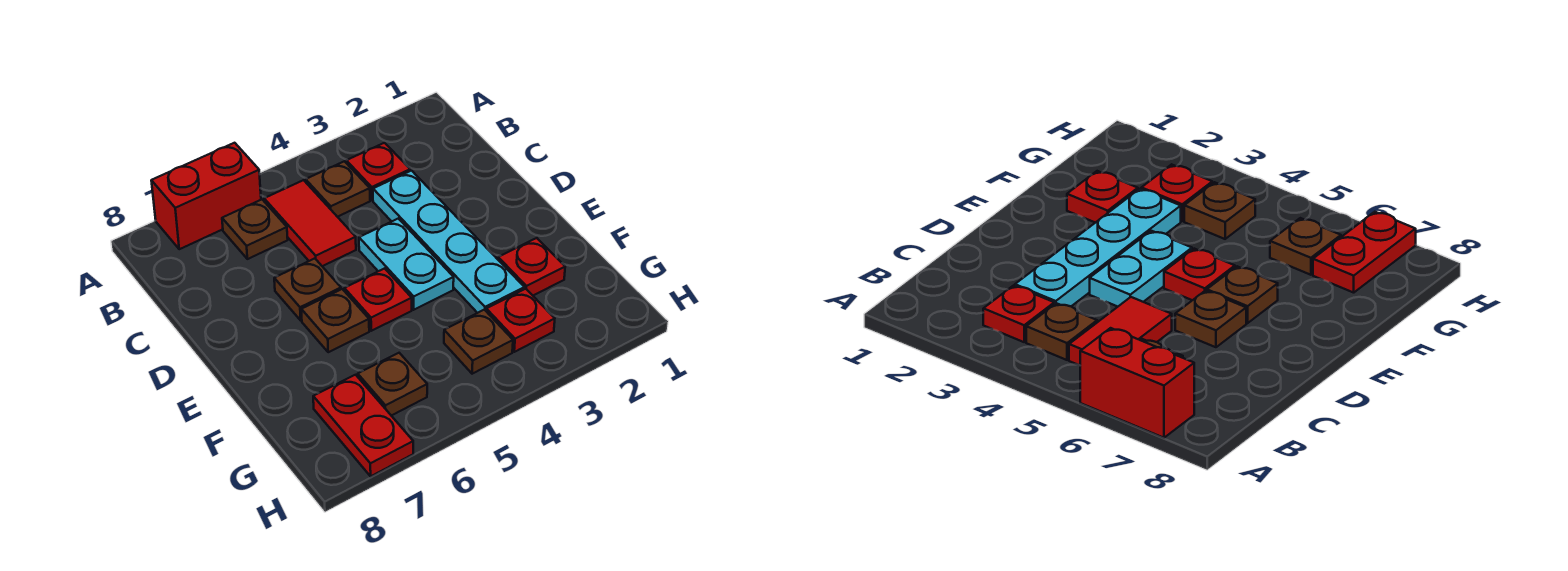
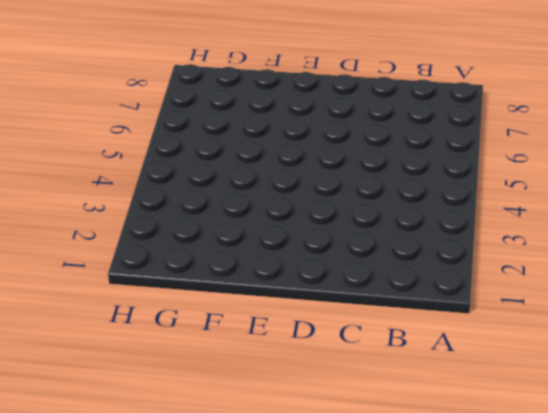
none -> red 1x2 brick [151,143,261,249]
none -> red 1x1 plate [346,143,410,200]
none -> brown 1x1 plate [306,161,370,217]

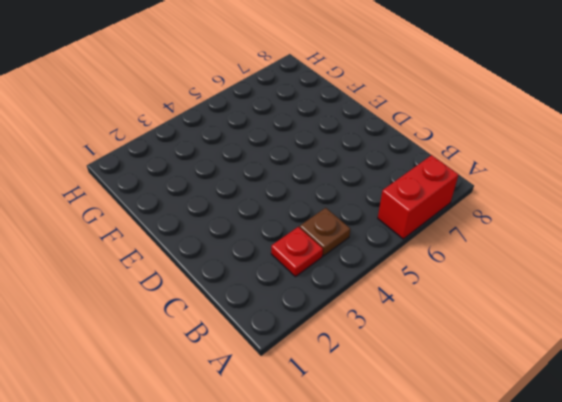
none -> red 1x2 tile [264,180,356,266]
none -> brown 1x1 plate [222,200,288,259]
none -> cyan 1x4 plate [373,171,524,313]

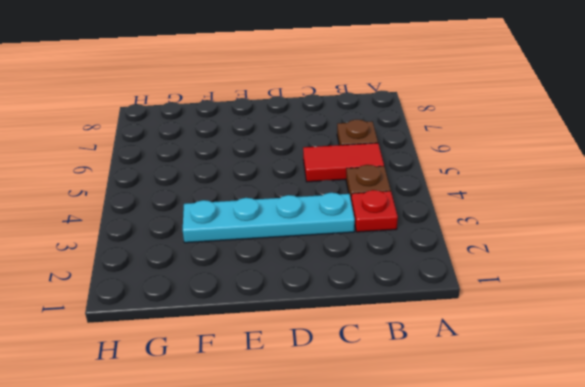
none -> red 1x2 brick [151,143,261,249]
none -> cyan 1x2 plate [359,219,454,310]
none -> brown 1x1 plate [274,258,341,320]

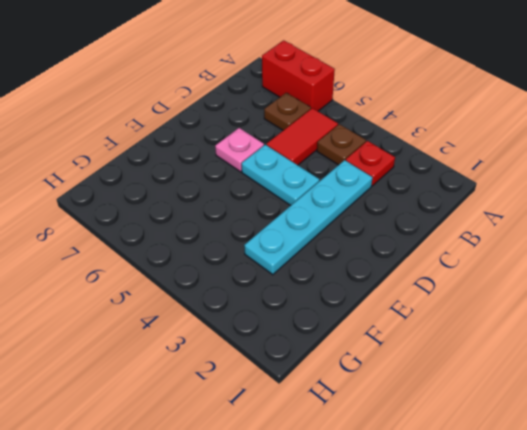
cyan 1x2 plate [242,145,319,205] -> cyan 1x2 plate turned to [359,219,454,310]
pink 1x1 plate [215,128,264,172] -> brown 1x1 plate [274,258,341,320]
none -> red 1x1 plate [344,268,412,331]
none -> brown 1x1 plate [301,289,369,352]
none -> red 1x1 plate [498,238,565,295]

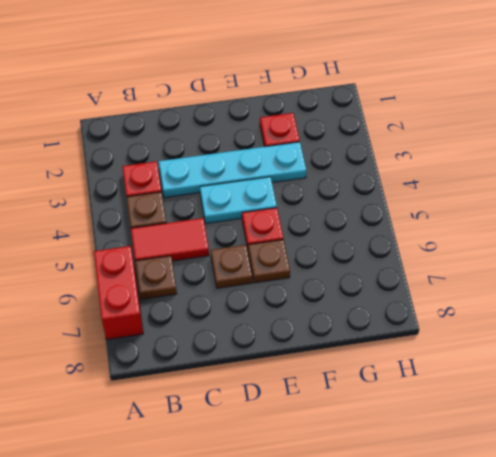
none -> red 1x1 plate [486,289,555,352]
none -> brown 1x1 plate [444,310,513,374]
none -> brown 1x1 plate [358,353,427,416]

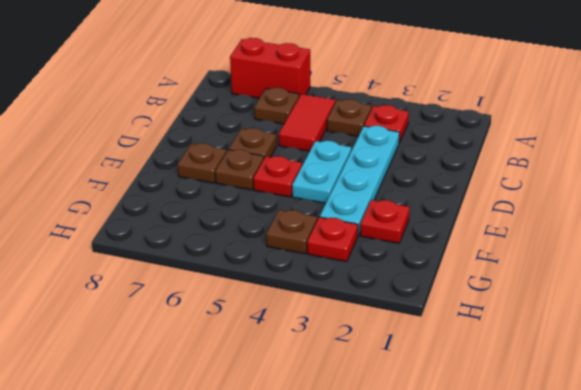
brown 1x1 plate [178,143,226,183] -> brown 1x1 plate moved to [358,353,427,416]
none -> red 1x2 plate [313,375,413,476]

